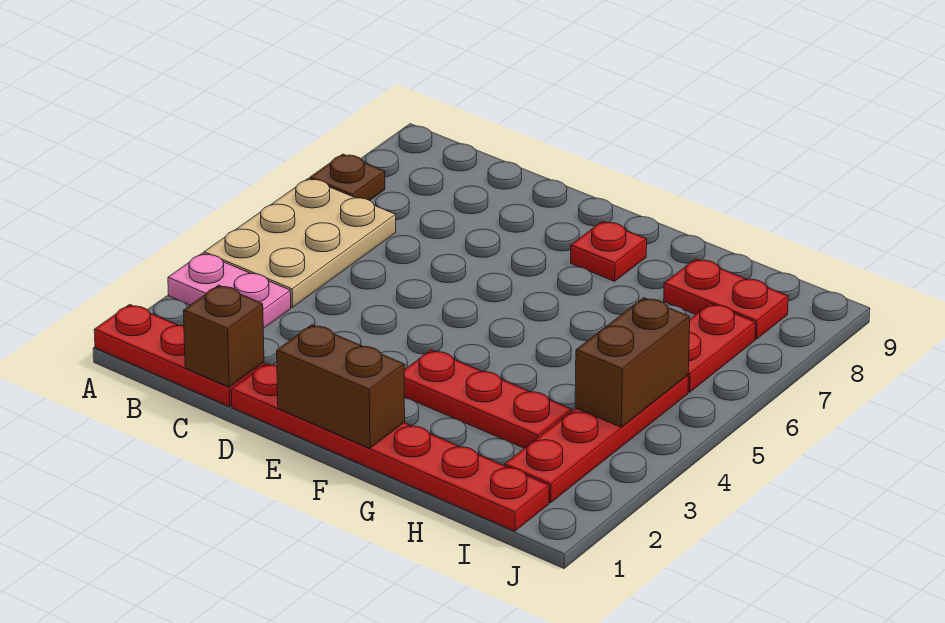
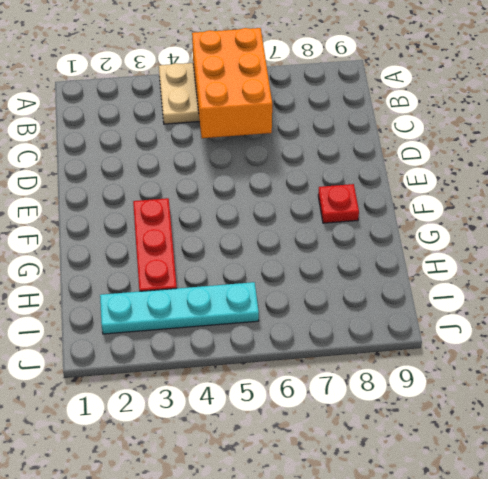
orange 2x3 brick [192,28,272,138] -> none
cyan 1x4 plate [100,282,259,334] -> red 1x4 plate [505,375,688,503]
none -> red 1x3 plate [94,304,264,406]
none -> pink 1x2 plate [168,253,291,329]
none -> brown 1x1 plate [310,154,385,201]

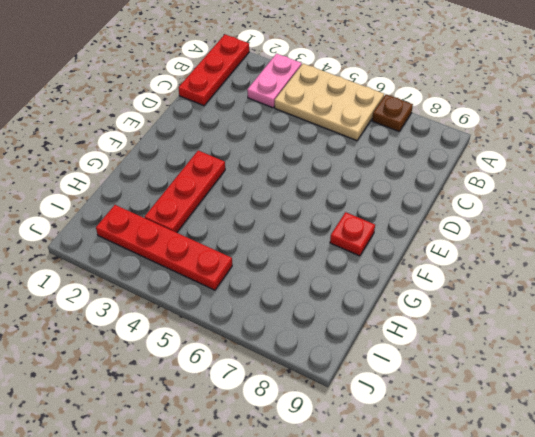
none -> red 1x6 plate [231,363,549,531]
none -> red 1x2 plate [664,259,788,339]
none -> red 1x2 plate [688,304,755,392]

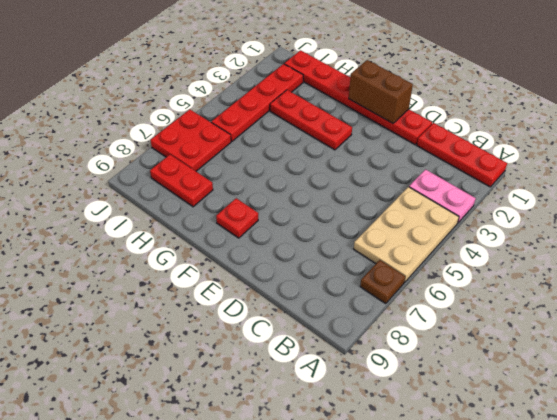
red 2x2 plate [151,109,231,171] -> red 1x2 plate [688,304,755,392]
none -> brown 1x1 brick [183,285,264,387]
none -> brown 1x2 brick [575,298,690,427]

